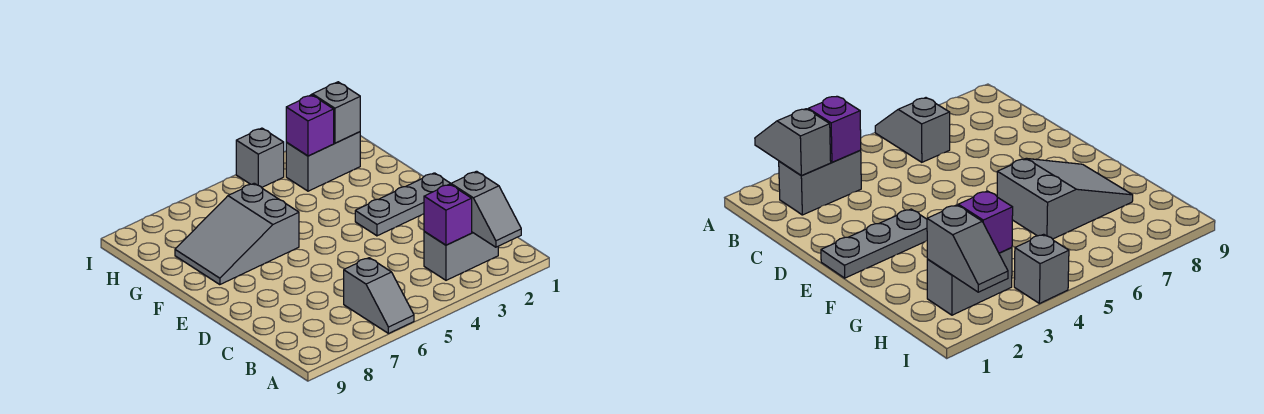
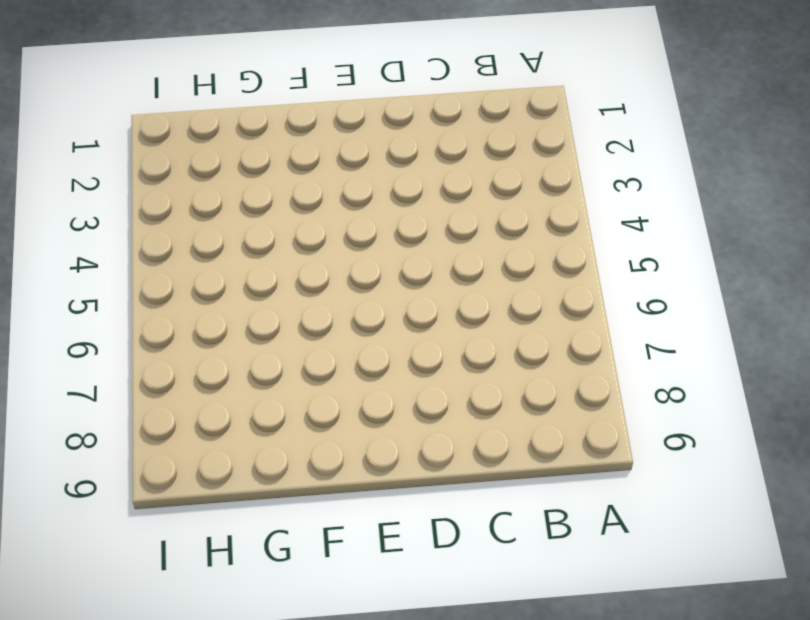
none -> grey 1x2 slope [344,258,414,333]
none -> grey 1x2 brick [424,232,498,280]

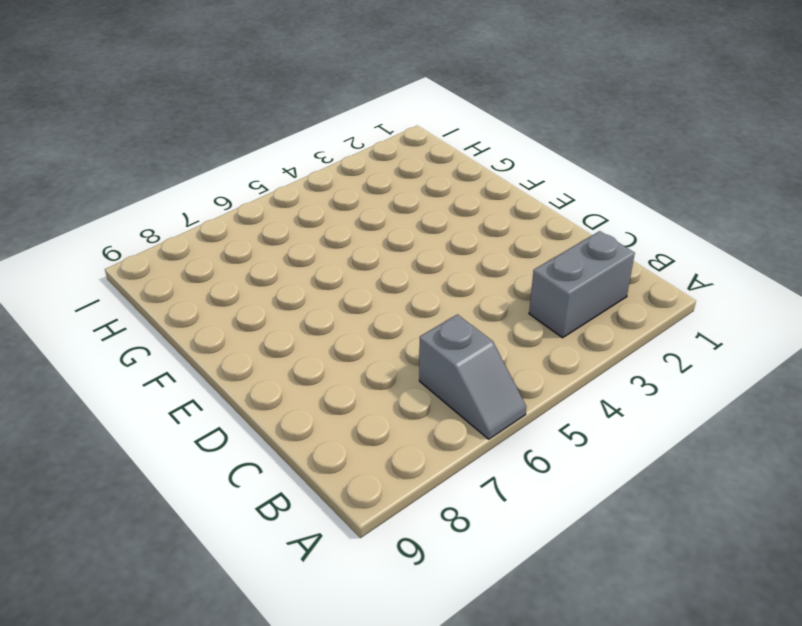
none -> grey 1x3 plate [355,173,451,236]
none -> grey 2x3 slope [175,183,299,285]

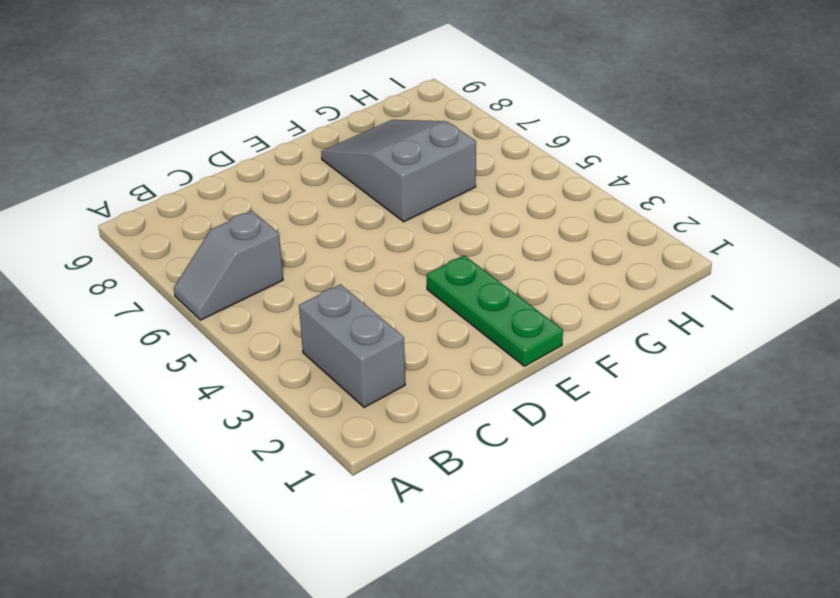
green 1x3 plate [427,255,563,366] -> grey 1x3 plate [355,173,451,236]
none -> grey 1x2 brick [286,132,360,191]
none -> grey 1x1 brick [236,128,284,188]

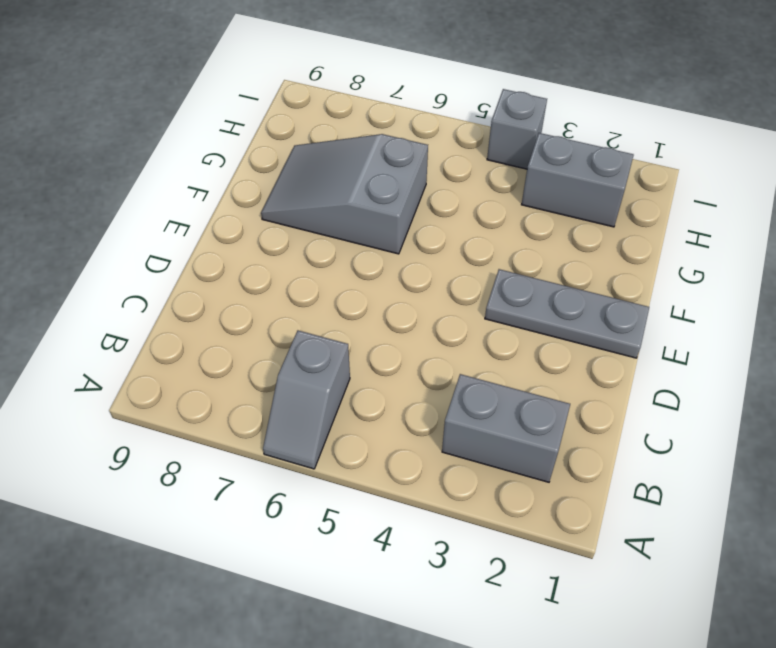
none -> grey 1x2 slope [451,171,521,247]
none -> purple 1x1 brick [424,184,472,245]

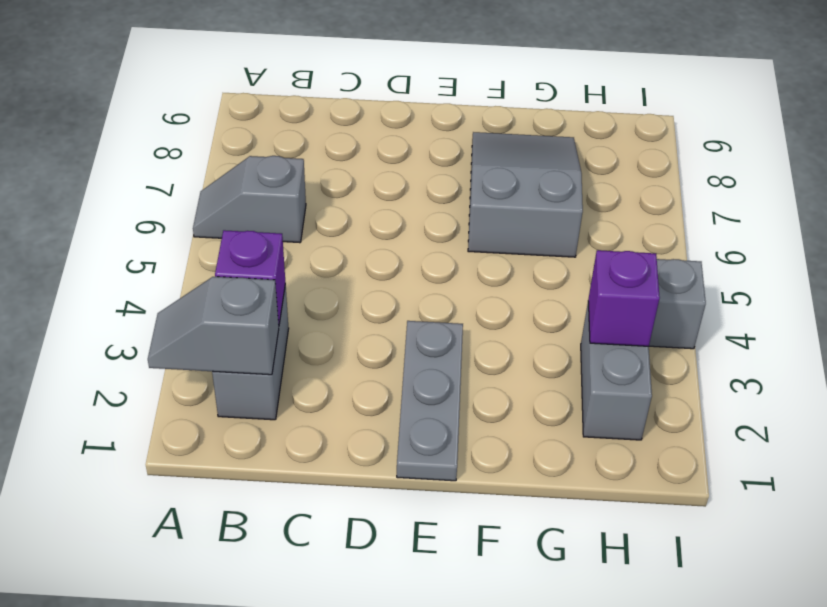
none -> grey 1x2 slope [311,82,360,143]

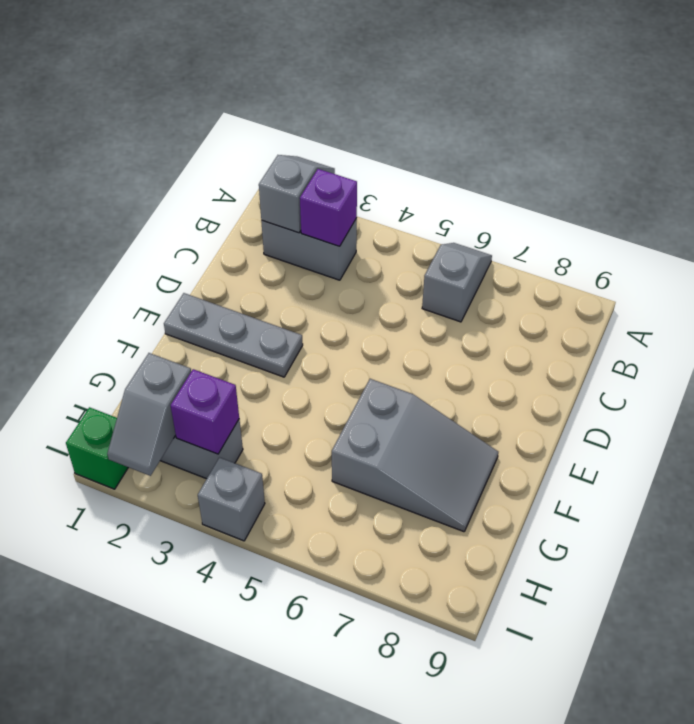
green 1x1 brick [66,407,128,489] -> none

